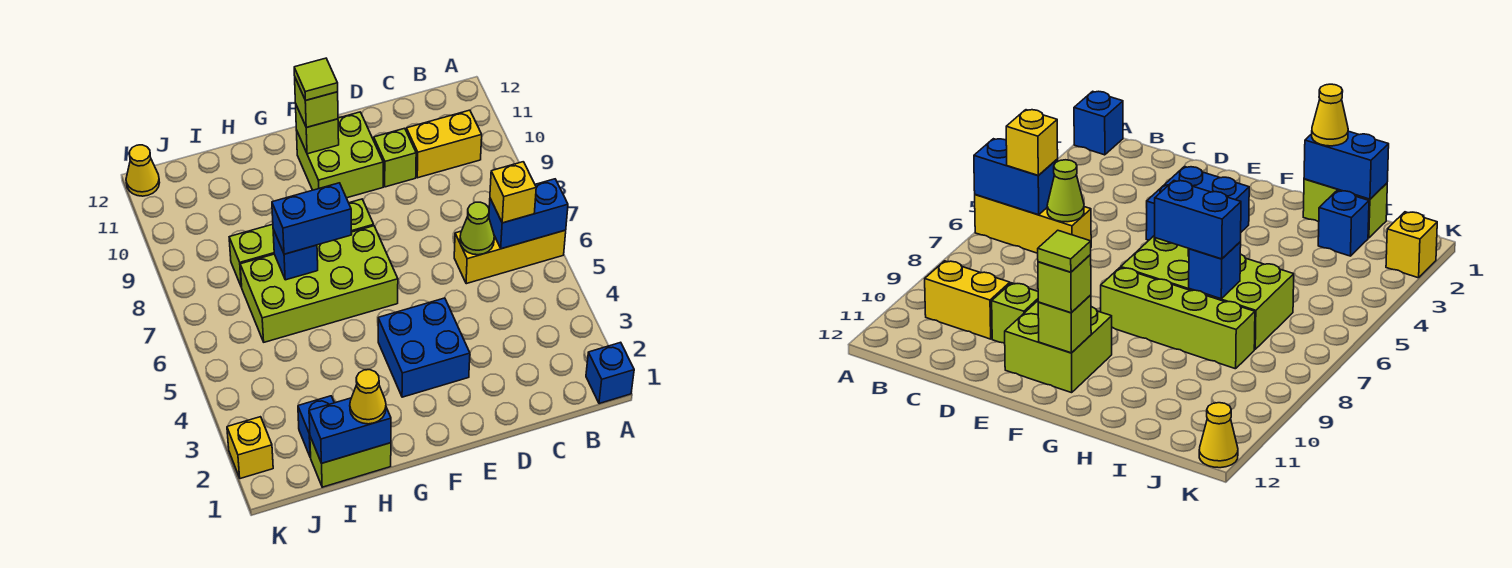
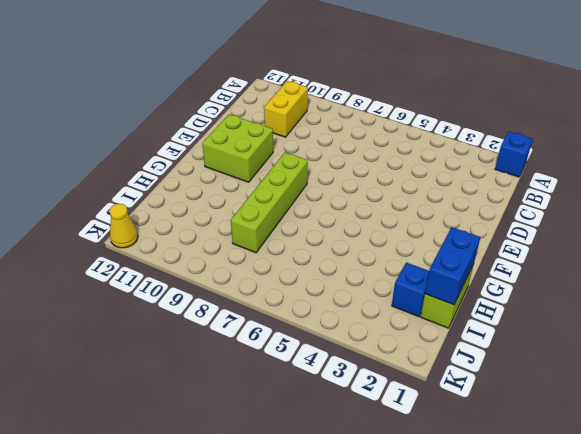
none -> yellow 1x3 brick [454,230,566,284]
none -> lime 1x1 brick [374,128,416,187]
none -> blue 2x2 brick [378,298,470,397]

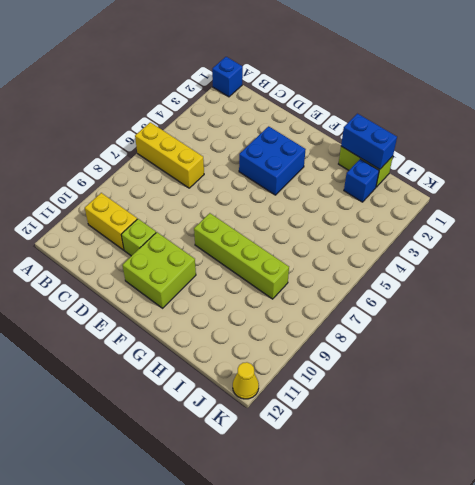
none -> lime 2x4 brick [240,226,398,342]
none -> yellow 1x1 brick [227,417,273,479]
none -> blue 1x2 brick [489,179,568,249]

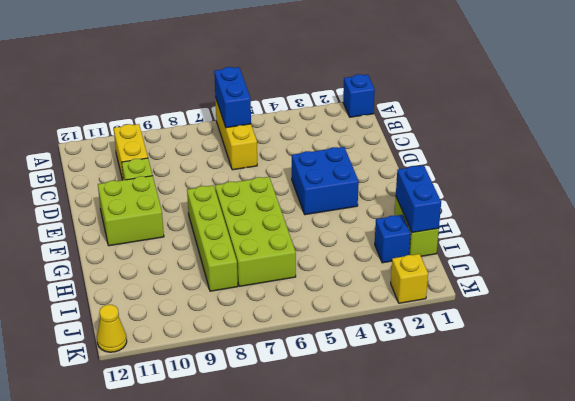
none -> lime 1x1 cone [460,202,494,255]
none -> lime 1x1 brick [296,105,339,154]
none -> blue 1x1 brick [273,230,318,280]

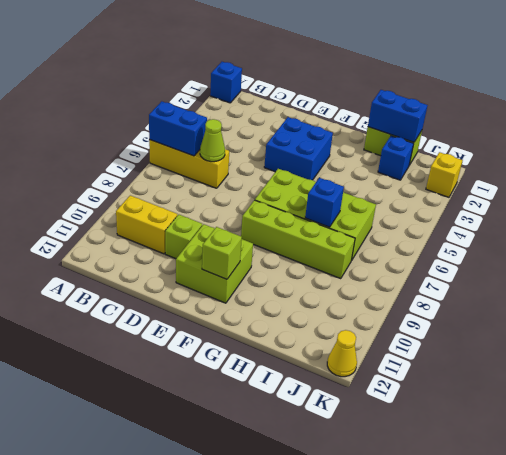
none -> yellow 1x1 brick [490,162,536,223]
none -> lime 1x1 brick [295,78,338,127]
none -> blue 1x2 brick [272,183,352,254]

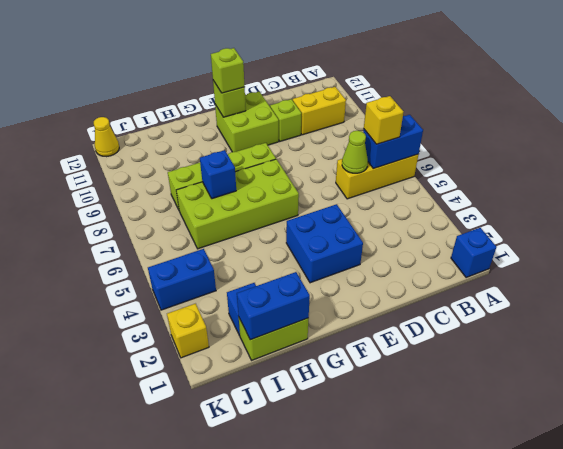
blue 1x2 brick [148,249,216,310] -> blue 1x2 brick moved to [272,183,352,254]
none -> yellow 1x1 cone [350,370,386,424]
none -> lime 1x1 tile [294,58,338,101]

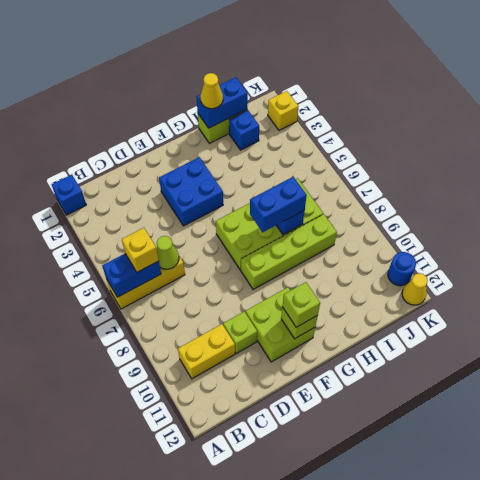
blue 1x1 round brick [388,252,416,286] -> none
none -> lime 1x1 tile [294,58,338,101]

